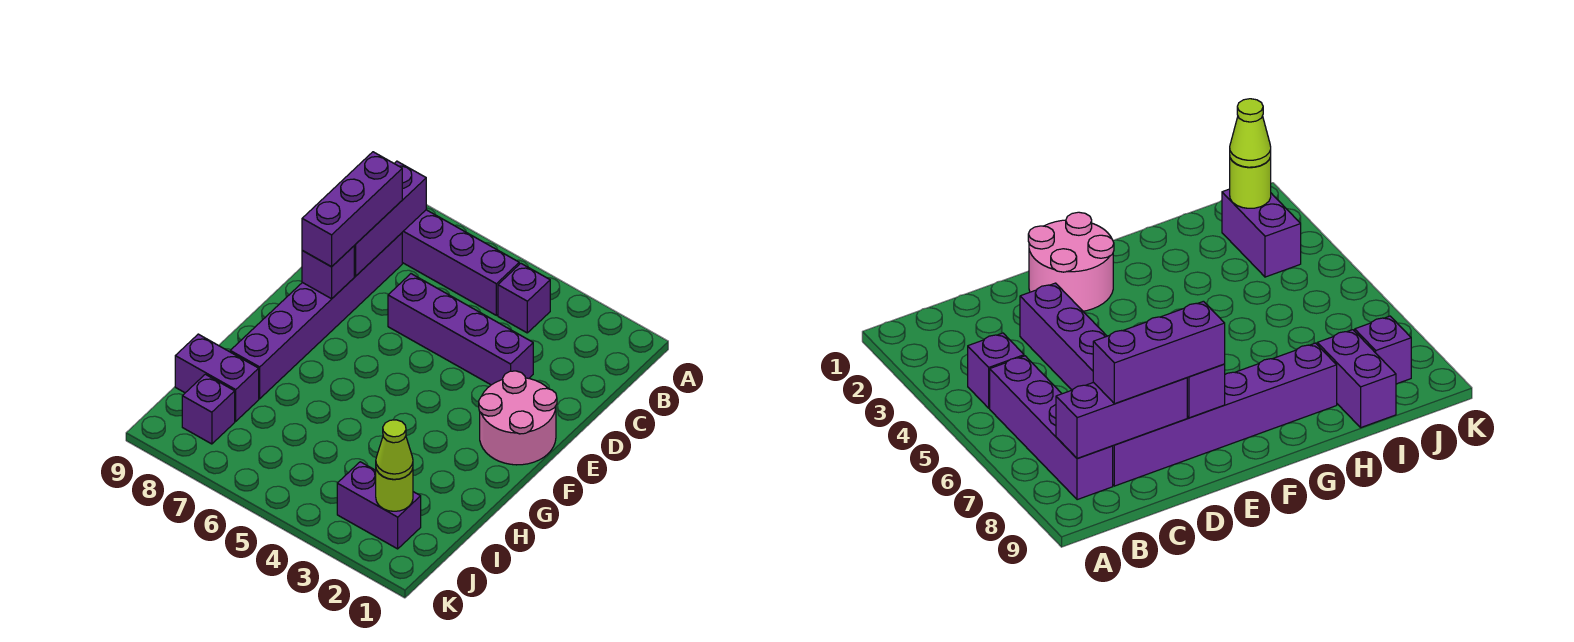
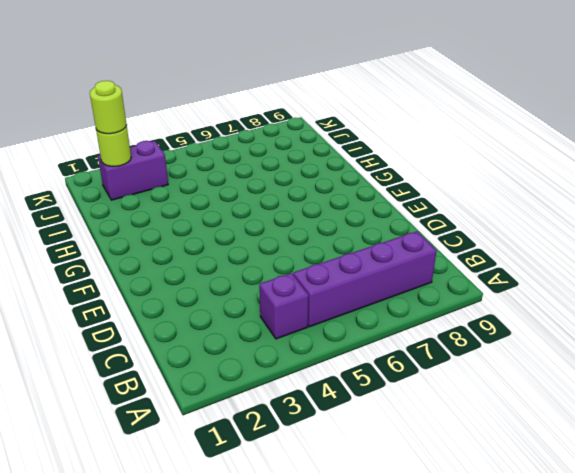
lime 1x1 round brick [90,81,127,134] -> lime 1x1 cone [376,420,413,479]
none -> purple 1x6 brick [230,233,402,399]
none -> purple 1x4 brick [388,274,533,385]
none -> pink 2x2 round brick [479,371,557,465]

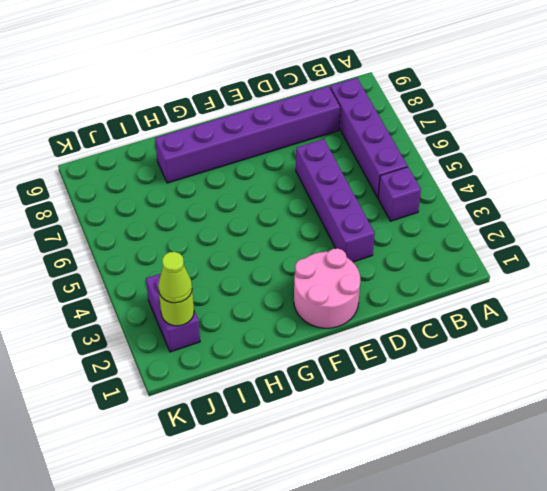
none -> purple 1x2 brick [175,334,259,421]
none -> purple 1x1 brick [182,374,235,444]
none -> purple 1x3 brick [354,161,426,276]

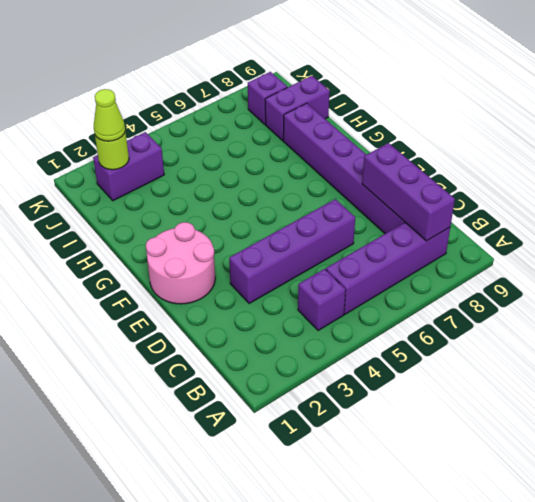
none -> purple 1x1 brick [302,246,354,299]
none -> purple 1x3 brick [302,152,402,267]

